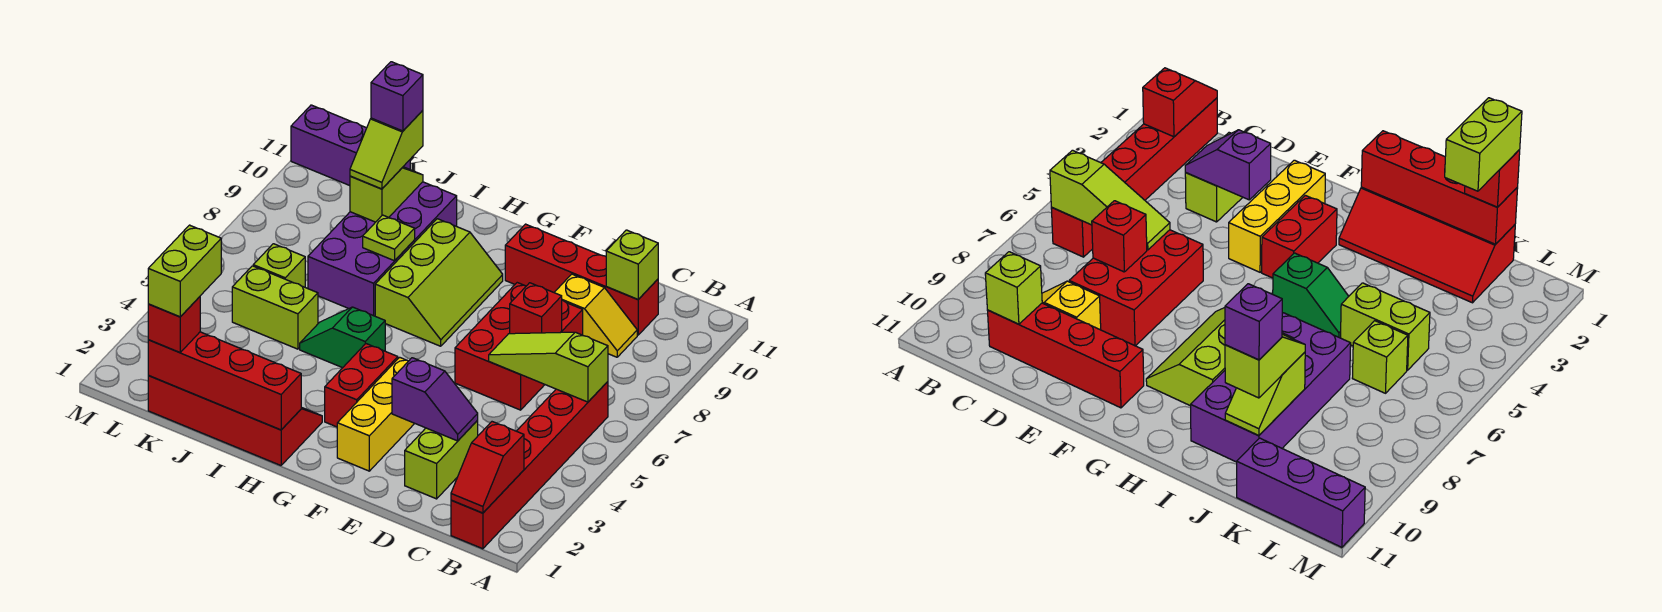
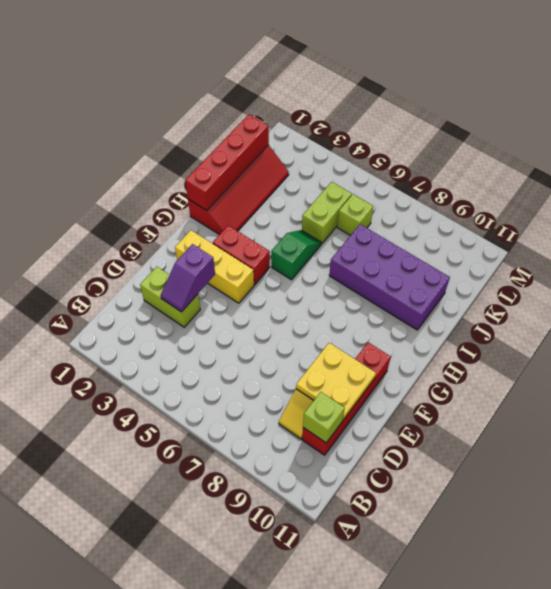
yellow 2x2 plate [296,343,376,420] -> none
none -> red 1x6 brick [451,382,608,549]
none -> red 2x3 brick [455,283,583,410]
none -> lime 2x3 slope [375,219,503,346]

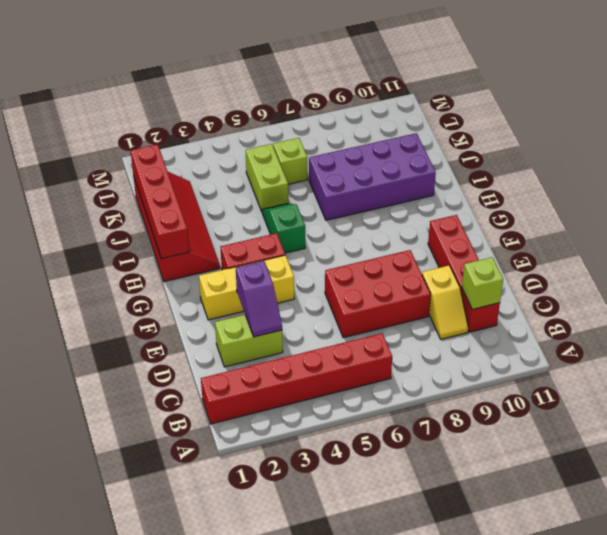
none -> lime 2x3 slope [375,219,503,346]
none -> purple 1x3 brick [291,105,410,186]
none -> red 1x2 slope [451,422,524,513]

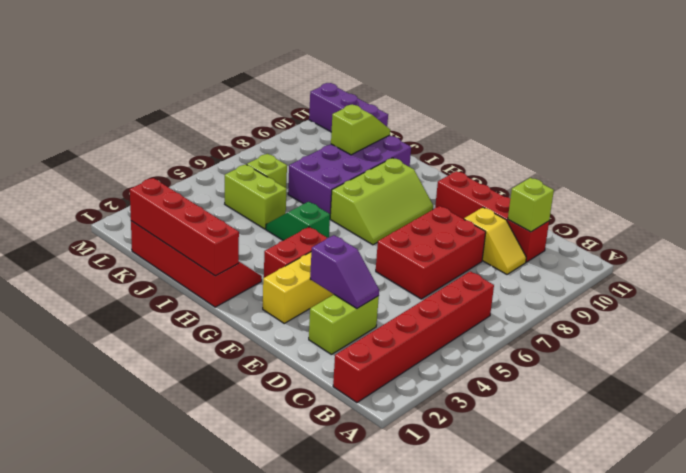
none -> red 1x2 slope [451,422,524,513]
none -> lime 1x3 slope [489,332,608,402]
none -> red 1x1 brick [510,283,562,334]

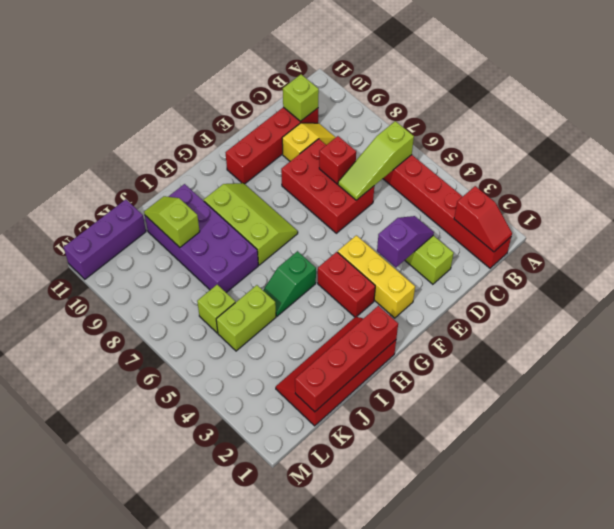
none -> lime 1x1 plate [363,215,415,261]
none -> lime 1x2 slope [350,110,423,189]
none -> red 1x1 brick [148,297,200,353]

